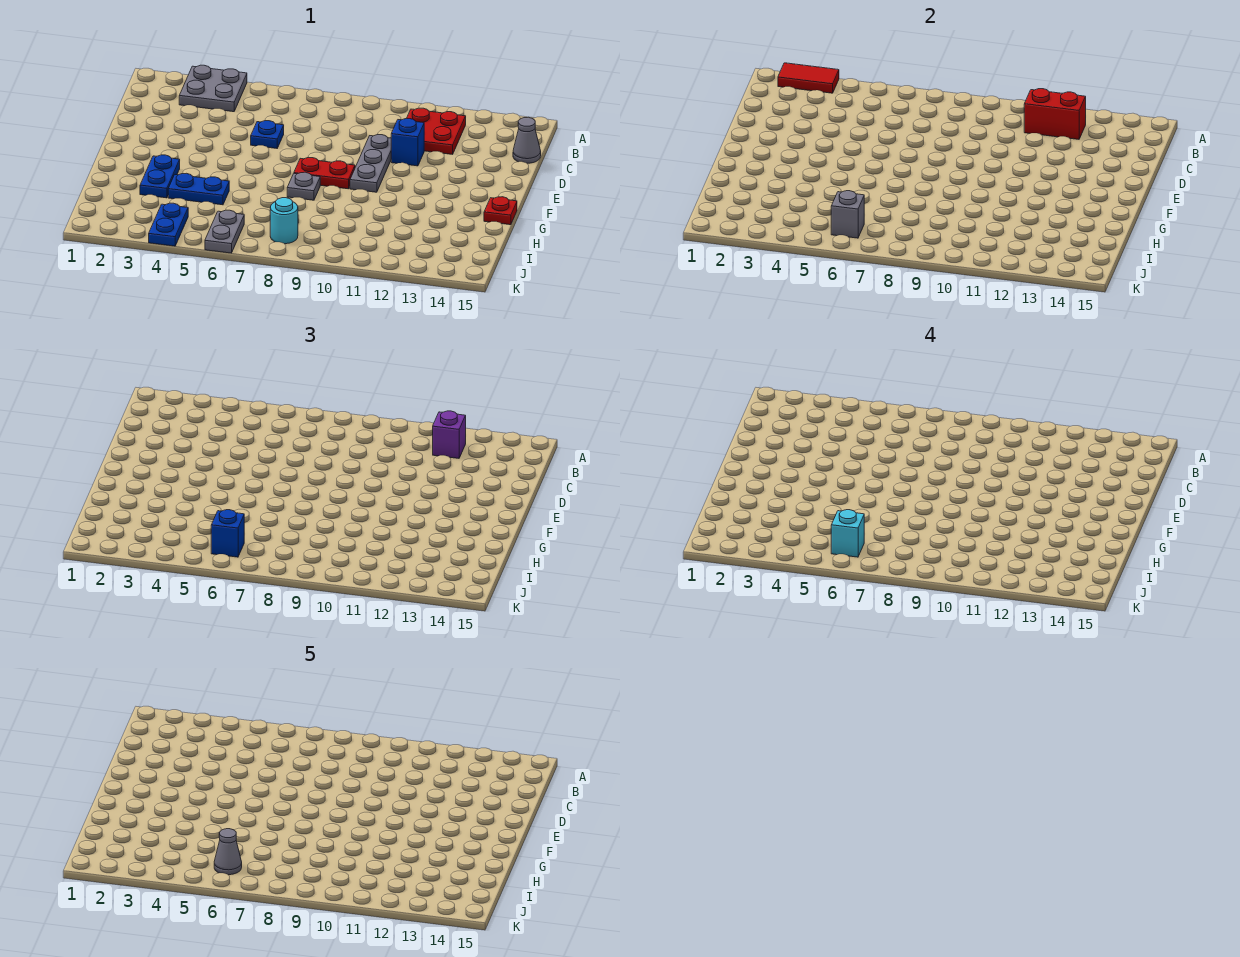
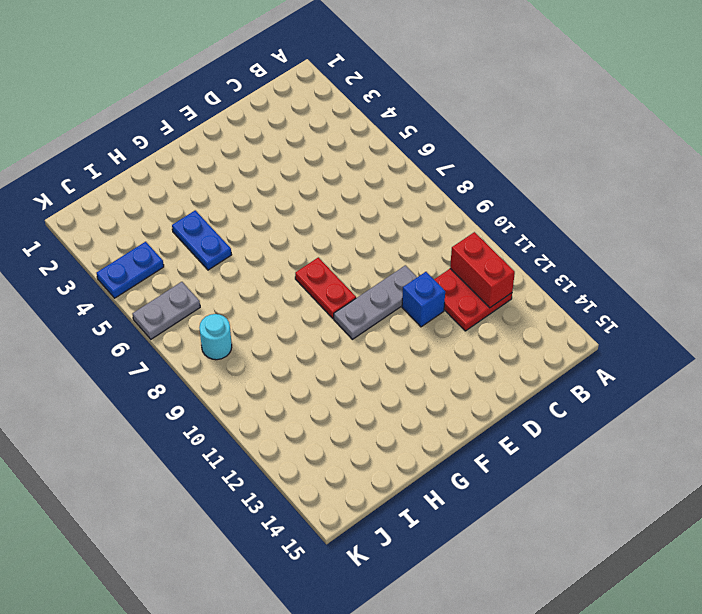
none -> grey 2x2 plate [179,65,247,112]
none -> grey 1x1 cone [513,117,541,163]
none -> blue 1x1 plate [251,121,284,148]

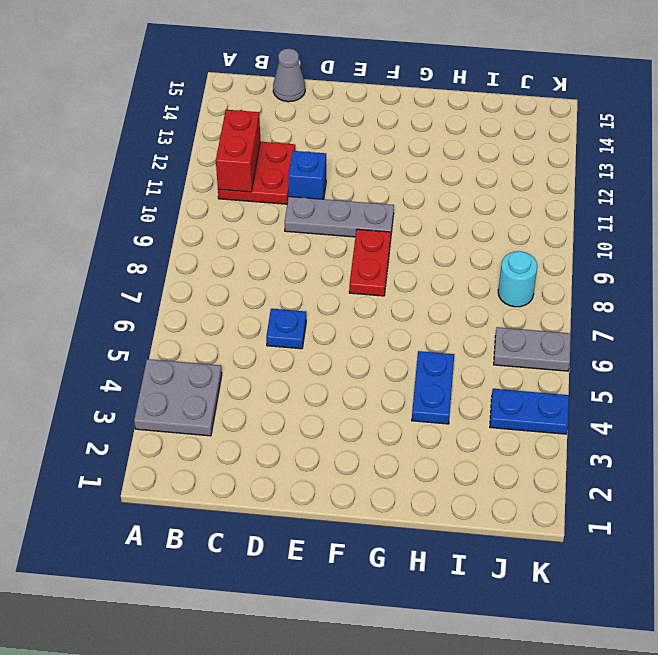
none -> blue 1x2 plate [140,155,180,198]
none -> grey 1x1 plate [287,172,320,200]
none -> red 1x1 plate [484,197,517,225]

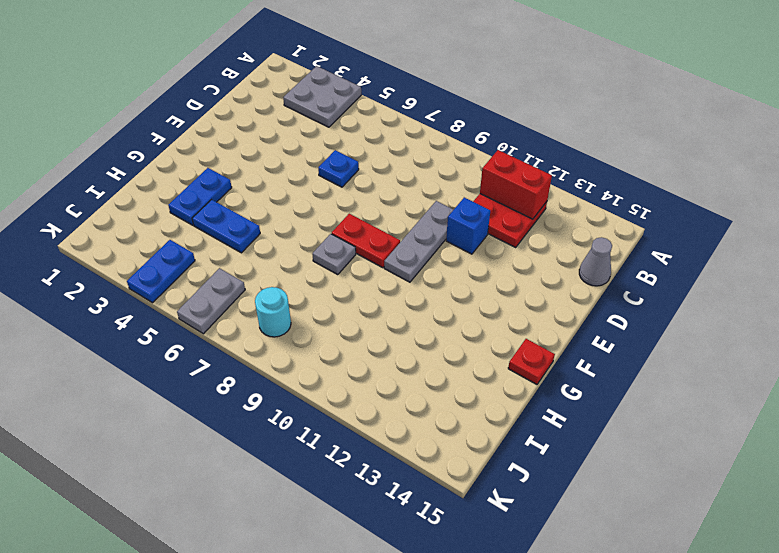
none -> red 1x2 tile [778,63,839,93]
none -> grey 1x1 brick [831,191,864,238]
none -> purple 1x1 brick [433,411,466,458]

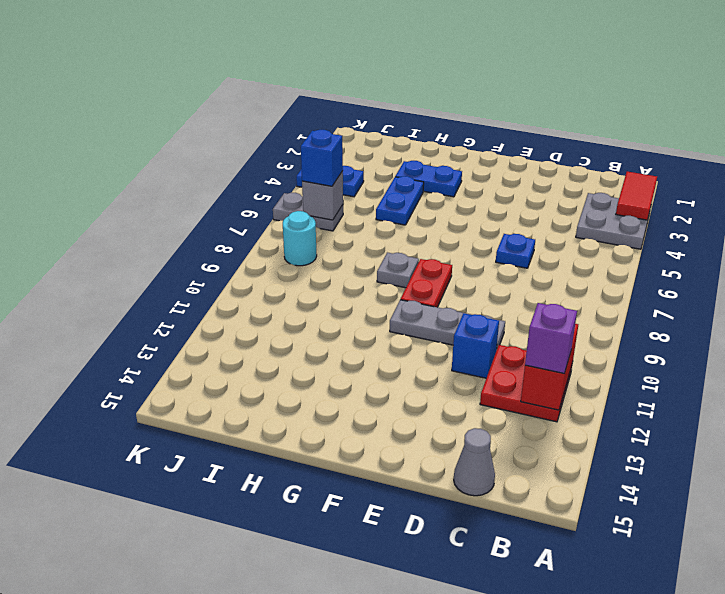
none -> red 1x1 plate [484,197,517,225]
none -> cyan 1x1 brick [831,510,864,557]
none -> grey 1x1 cone [214,829,242,875]

